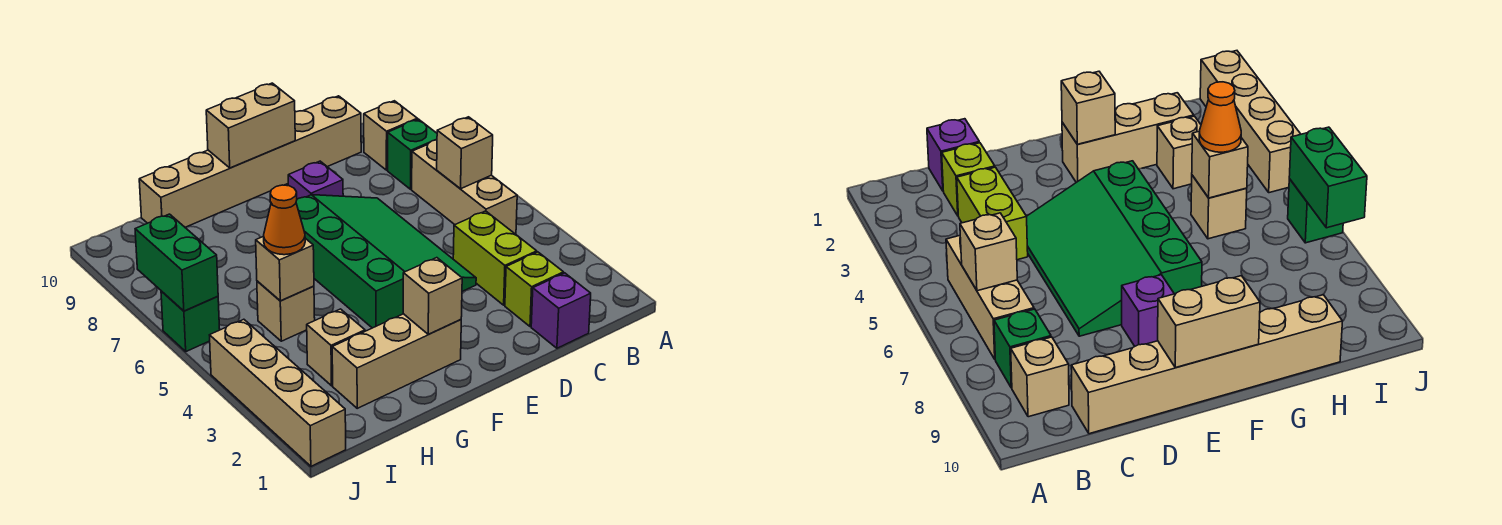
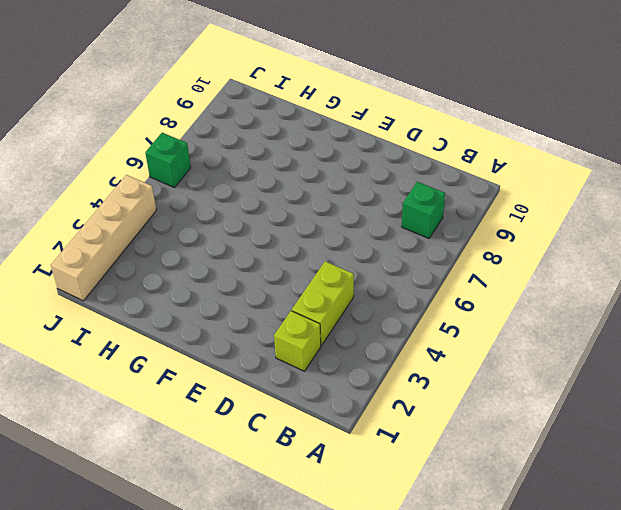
none -> tan 1x3 brick [412,140,517,234]
none -> tan 1x1 brick [364,101,417,170]
none -> purple 1x1 brick [531,273,591,348]

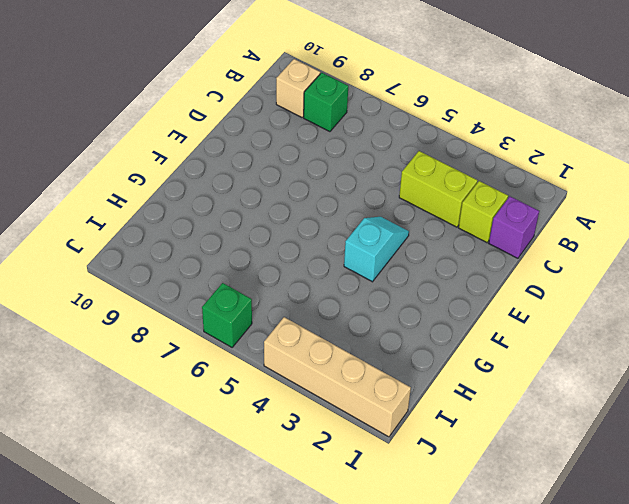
cyan 1x2 slope [344,217,409,282] -> green 3x4 slope [296,195,476,328]
none -> tan 1x3 brick [412,140,517,234]
none -> tan 1x6 brick [139,96,361,227]
none -> purple 1x1 brick [288,161,343,199]

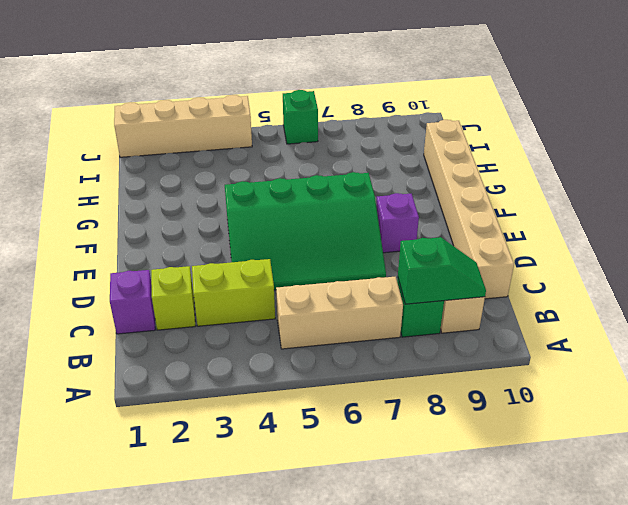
green 1x2 slope [398,237,486,304] -> none
none -> tan 1x3 brick [332,314,461,408]
none -> tan 1x1 brick [307,309,365,386]
none -> tan 1x1 brick [257,281,315,341]

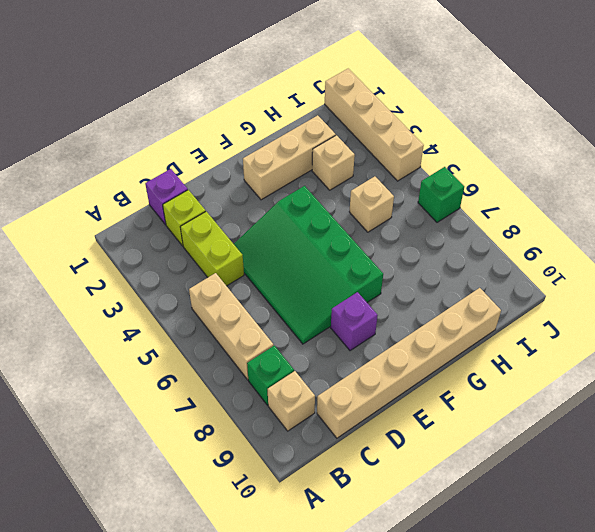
none -> tan 1x1 brick [437,117,493,189]
none -> tan 1x2 brick [206,83,295,168]
none -> tan 1x1 brick [403,258,462,334]

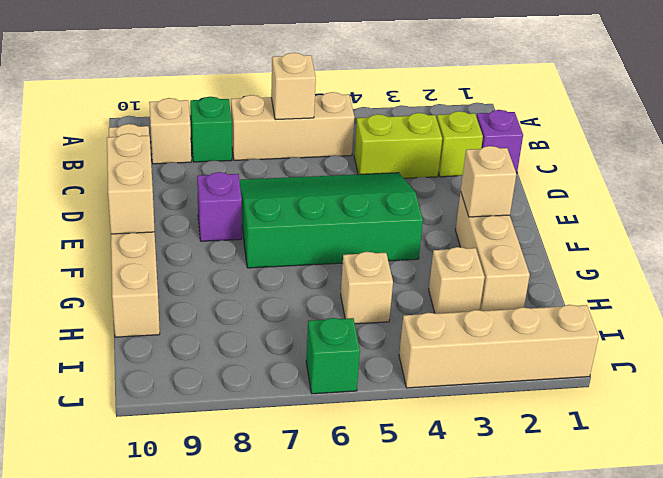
none -> tan 1x1 brick [256,236,314,301]
none -> green 1x2 brick [135,214,218,311]
none -> orange 1x1 cone [264,185,305,255]

